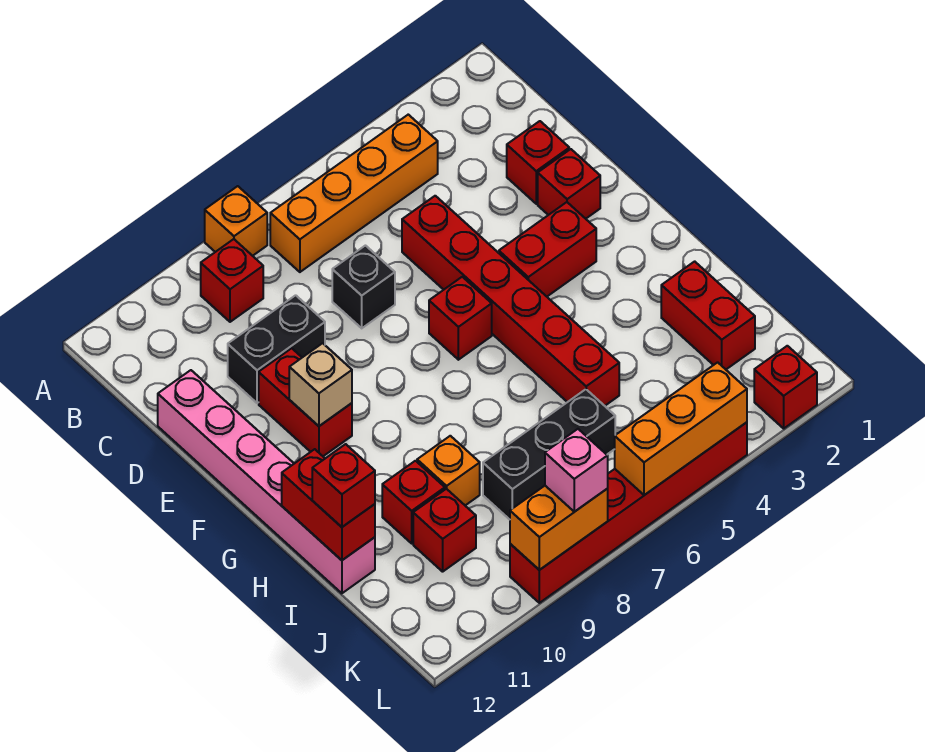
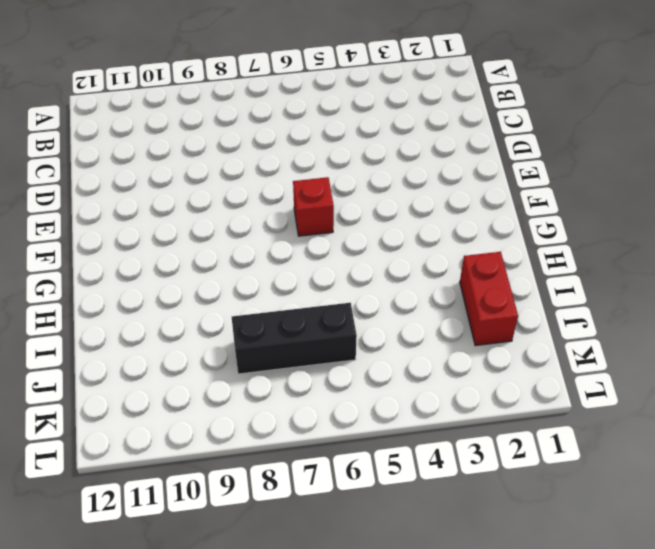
none -> orange 1x1 brick [205,186,267,256]
none -> orange 1x4 brick [270,115,438,272]
none -> red 1x1 brick [201,239,263,322]

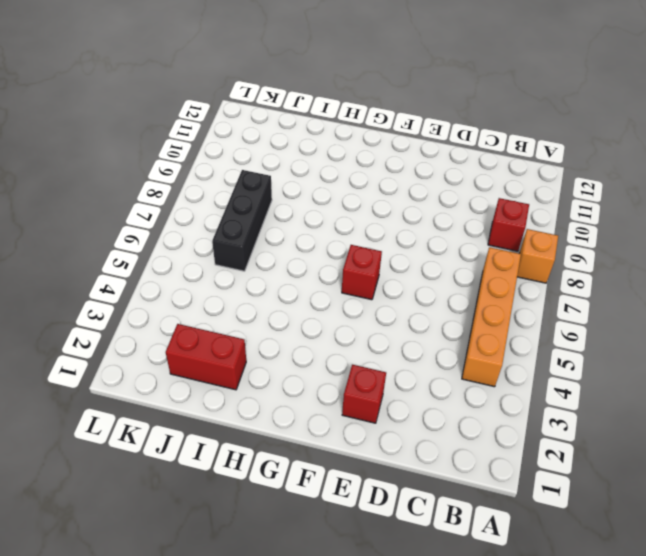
none -> red 1x1 brick [507,121,569,204]
none -> red 1x6 brick [402,196,619,406]
none -> black 1x1 brick [332,246,395,328]

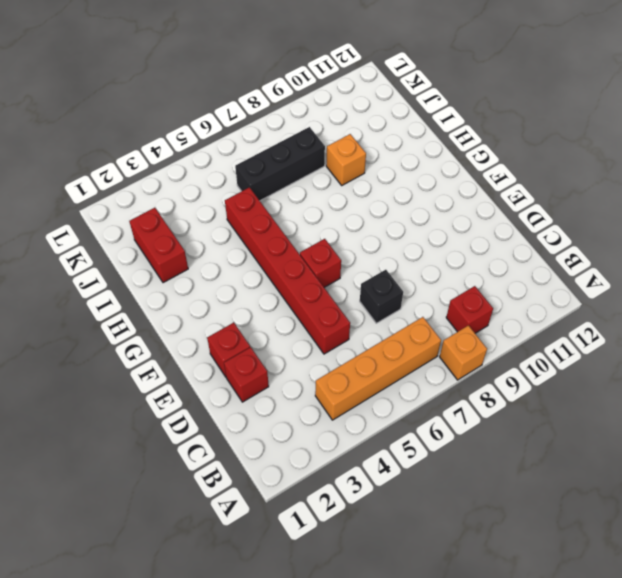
none -> black 1x2 brick [228,295,325,403]
none -> pink 1x6 brick [158,370,375,593]
none -> red 1x2 brick [259,348,352,456]

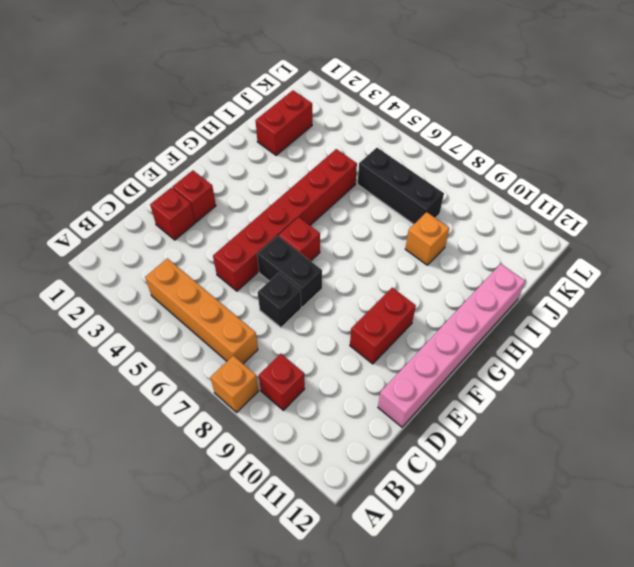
black 1x2 brick [257,236,322,307] -> black 1x2 brick moved to [228,295,325,403]
none -> red 1x2 brick [499,202,596,297]
none -> red 1x1 brick [382,461,445,543]
none -> red 1x1 brick [413,489,476,572]

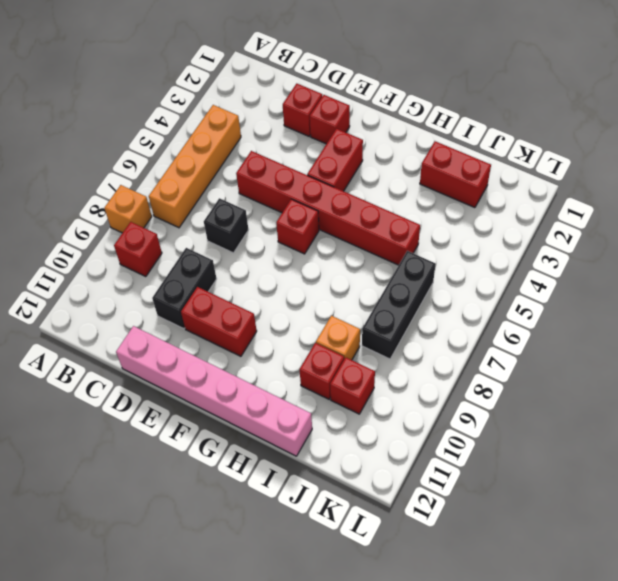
none -> red 1x1 brick [754,346,817,428]
none -> red 1x6 brick [510,422,747,603]
none -> tan 1x1 brick [289,343,352,426]

